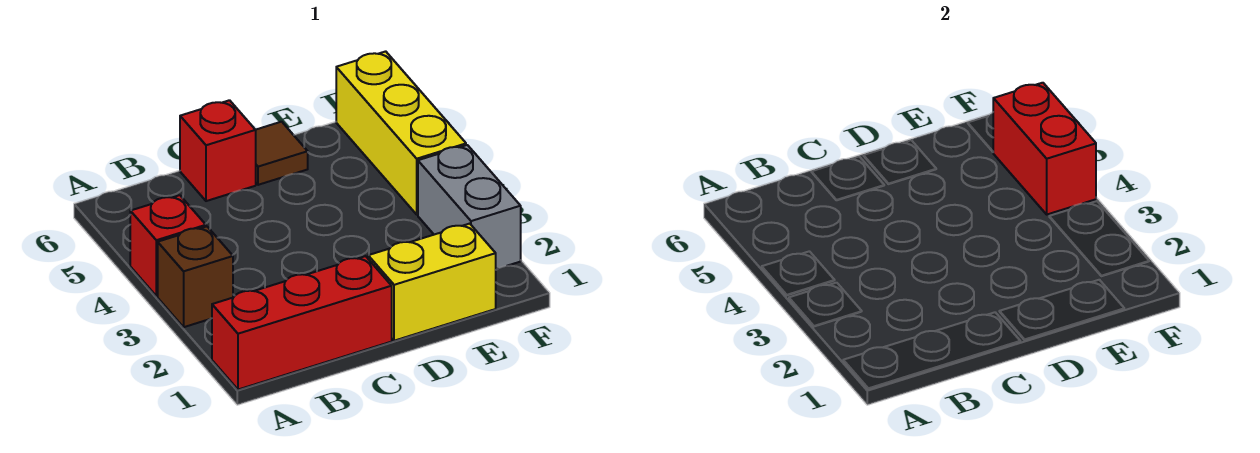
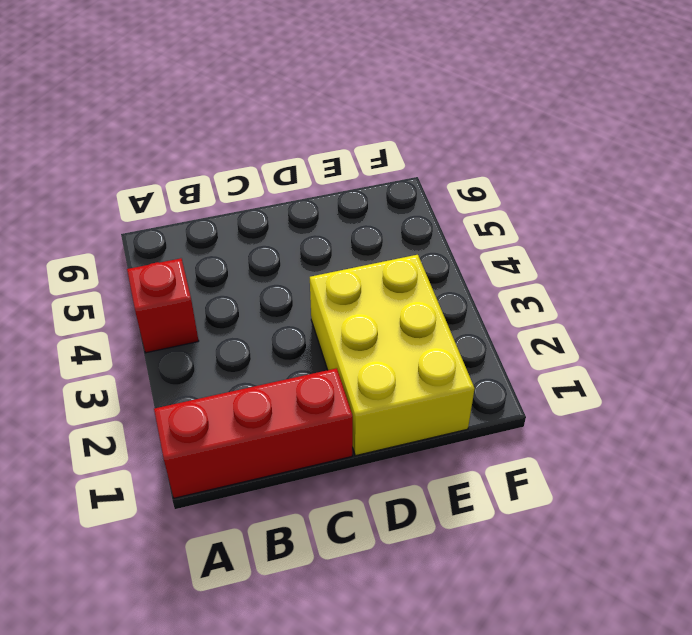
yellow 2x3 brick [310,255,475,456] -> yellow 1x2 brick [368,224,496,341]
none -> brown 1x1 brick [158,227,233,327]
none -> red 1x1 brick [180,100,256,201]

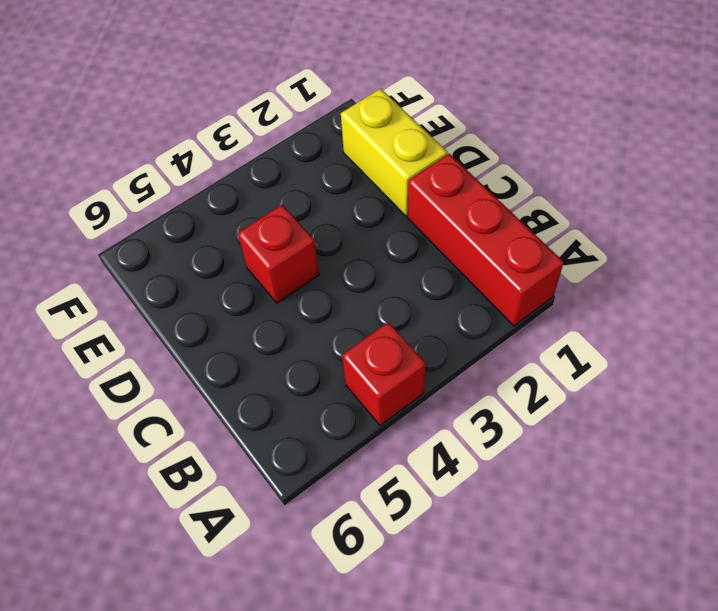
red 1x1 brick [238,205,319,303] -> red 1x1 brick moved to [180,100,256,201]
none -> brown 1x1 brick [158,227,233,327]
none -> brown 1x1 tile [256,122,308,185]

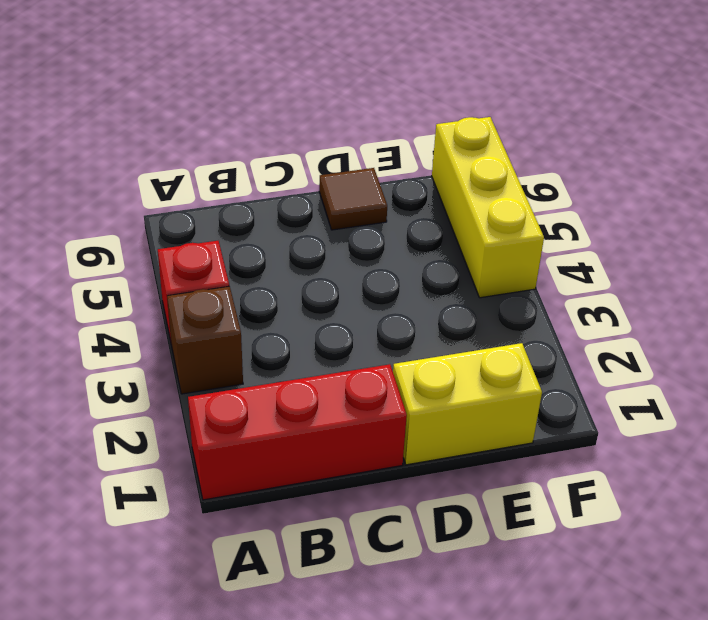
none -> red 1x1 brick [180,100,256,201]
none -> grey 1x2 brick [418,145,521,269]

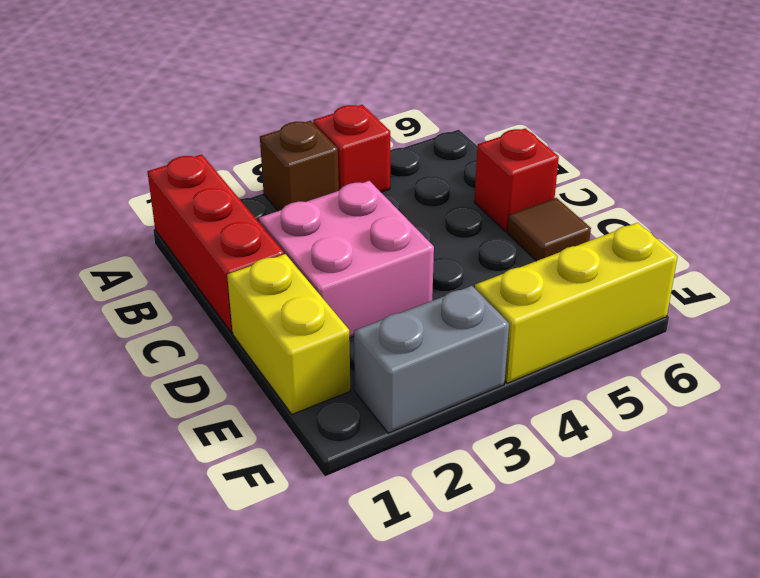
pink 2x2 brick [259,181,434,338] -> none
none -> red 1x2 brick [993,83,1096,214]

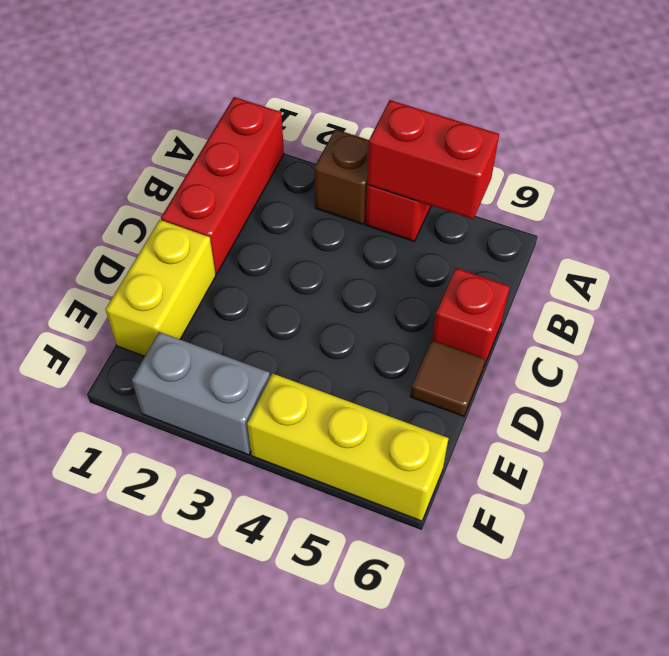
red 1x2 brick [367,100,499,219] -> red 1x2 brick moved to [993,83,1096,214]

